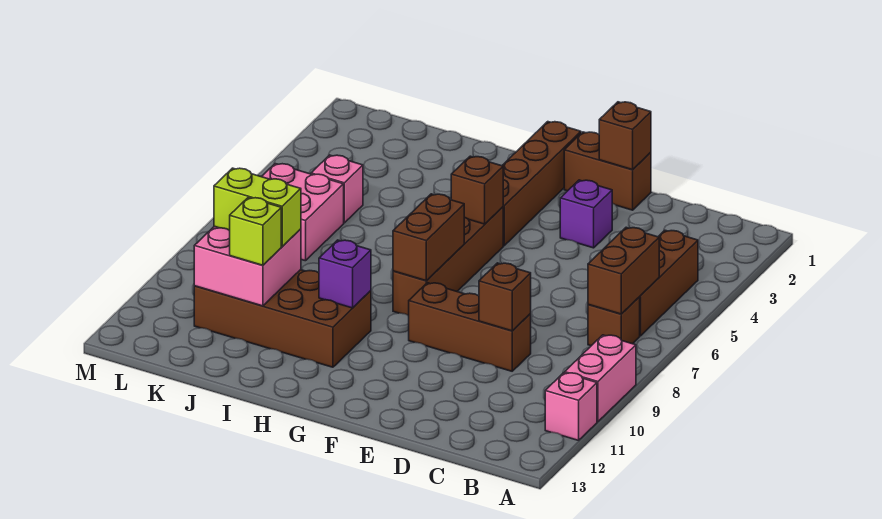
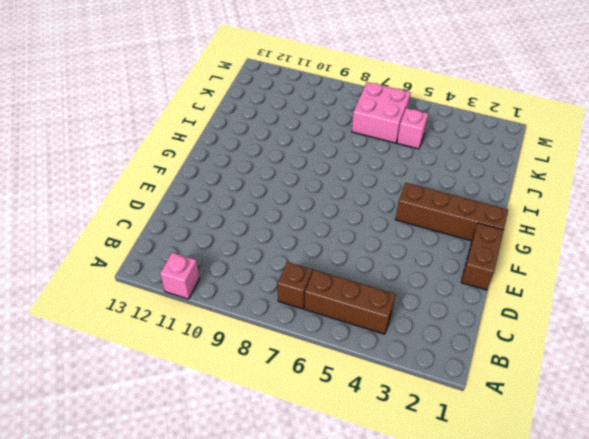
none -> pink 1x2 brick [565,335,636,422]
none -> brown 1x3 brick [409,283,531,371]
none -> purple 1x1 brick [560,180,612,248]

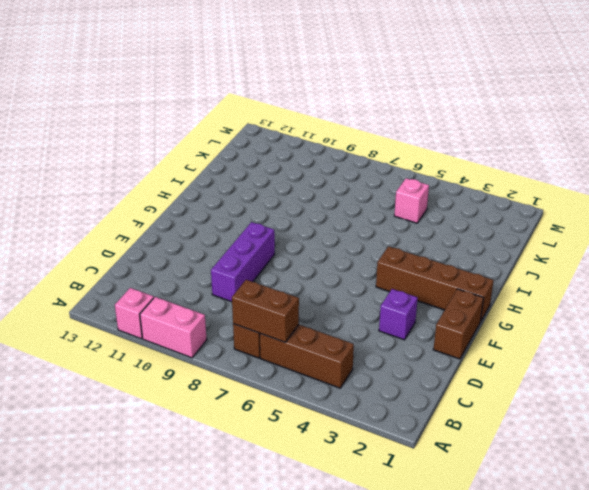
purple 1x3 brick [211,222,275,302] -> brown 1x3 brick [409,283,531,371]
none -> brown 1x4 brick [393,207,503,316]
none -> brown 2x4 brick [194,270,371,367]
none -> pink 2x2 brick [262,164,344,261]

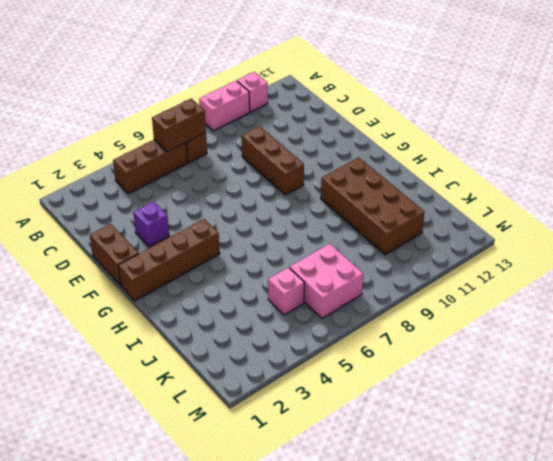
none -> brown 1x4 brick [393,207,503,316]
none -> brown 1x1 brick [479,263,531,331]
none -> brown 1x1 brick [599,102,651,170]

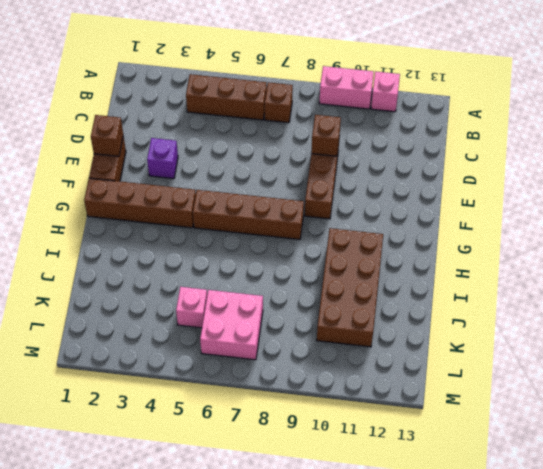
none -> brown 1x2 brick [588,227,659,314]
none -> brown 1x1 brick [451,156,503,224]
none -> brown 1x2 brick [393,194,464,281]

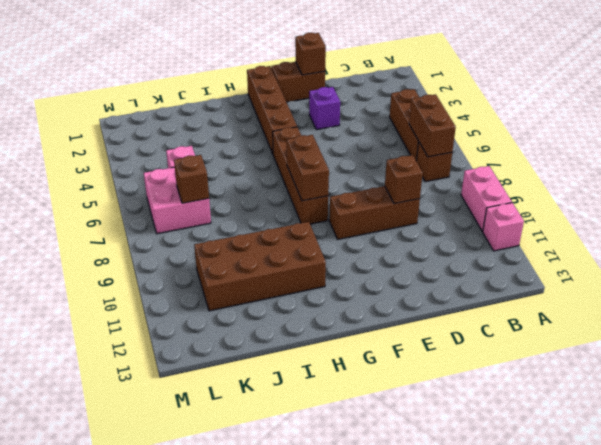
brown 1x1 brick [174,155,209,203] -> brown 1x1 brick moved to [451,156,503,224]
none -> purple 1x1 brick [319,240,371,308]
none -> pink 2x2 brick [194,226,301,306]
none -> lime 1x2 brick [214,168,301,246]

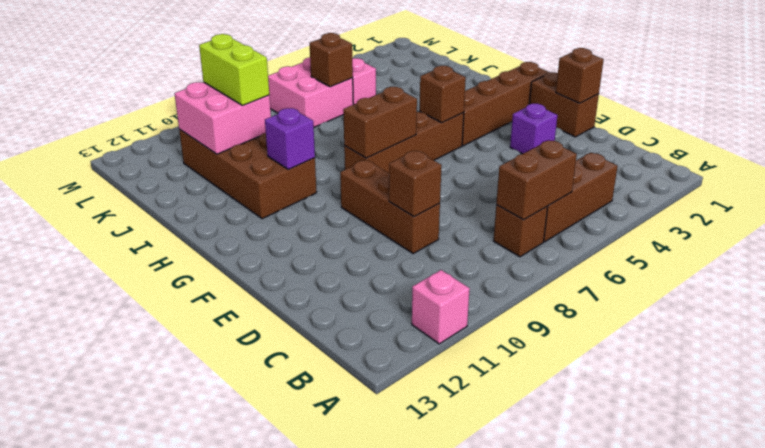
brown 1x1 brick [310,33,353,87] -> none
none -> pink 1x2 brick [565,335,636,422]
none -> lime 1x1 brick [230,198,281,265]

